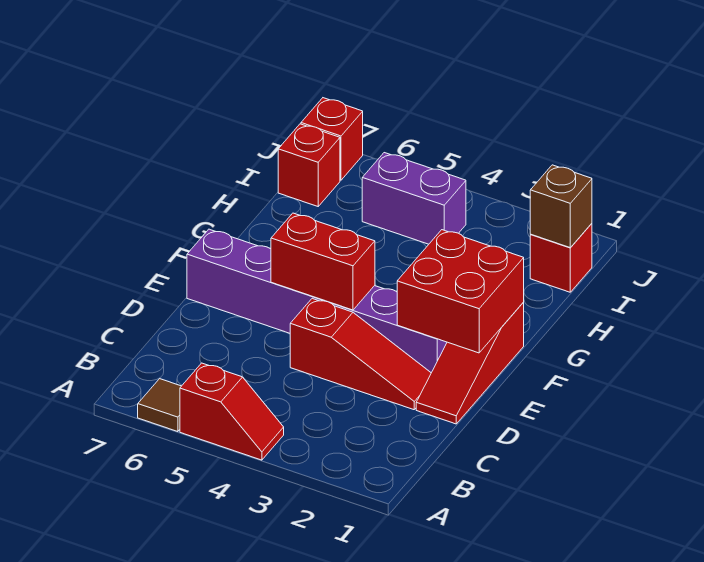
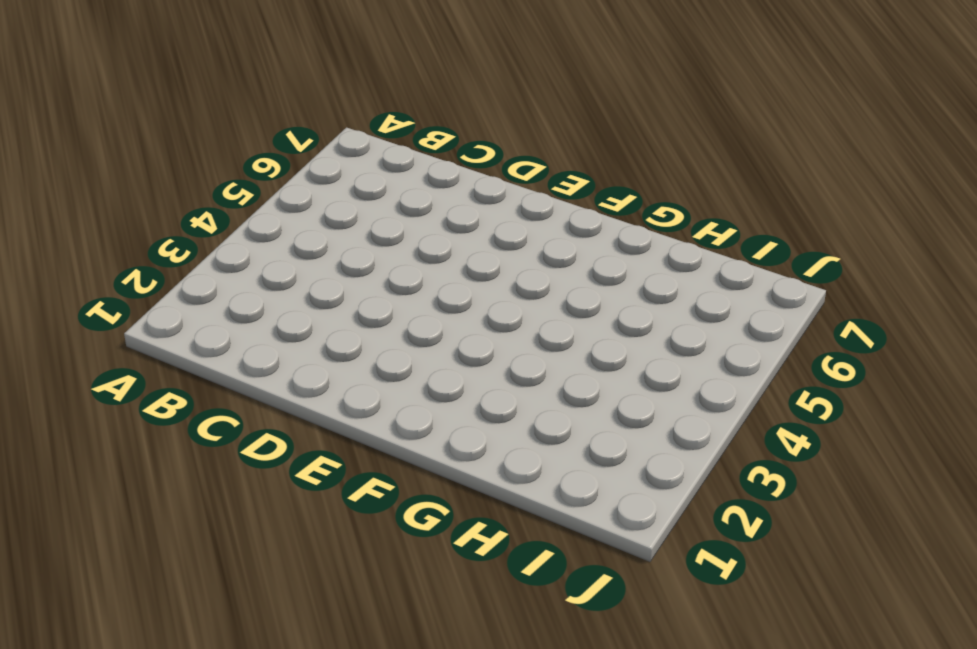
none -> red 1x2 slope [180,363,284,460]
none -> brown 1x1 tile [138,379,181,432]
none -> red 1x3 slope [416,302,524,424]

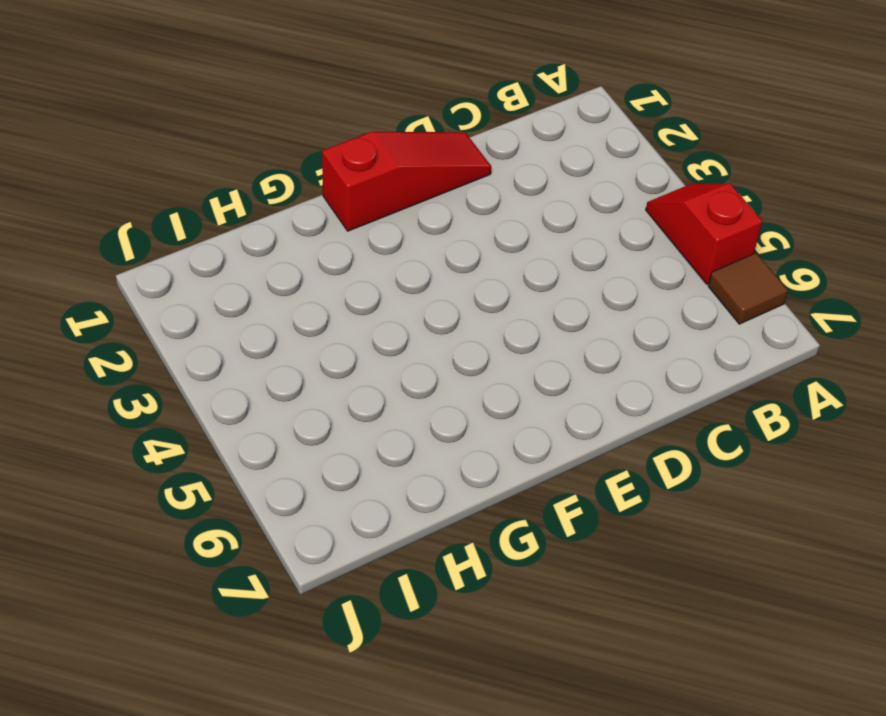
none -> red 1x3 slope [290,298,431,410]
none -> purple 1x6 brick [187,229,447,373]
none -> red 1x1 brick [530,223,592,292]

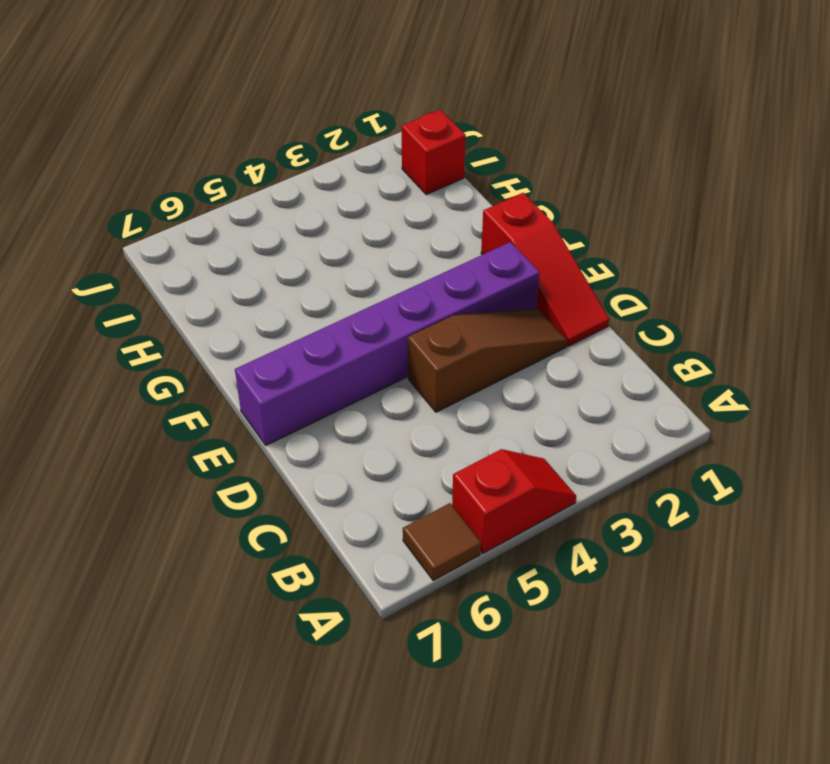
brown 1x3 slope [408,309,567,412] -> red 1x3 slope [290,298,431,410]
none -> purple 1x2 brick [362,153,466,244]
none -> red 1x1 brick [278,124,340,206]
none -> red 1x1 brick [301,98,363,180]

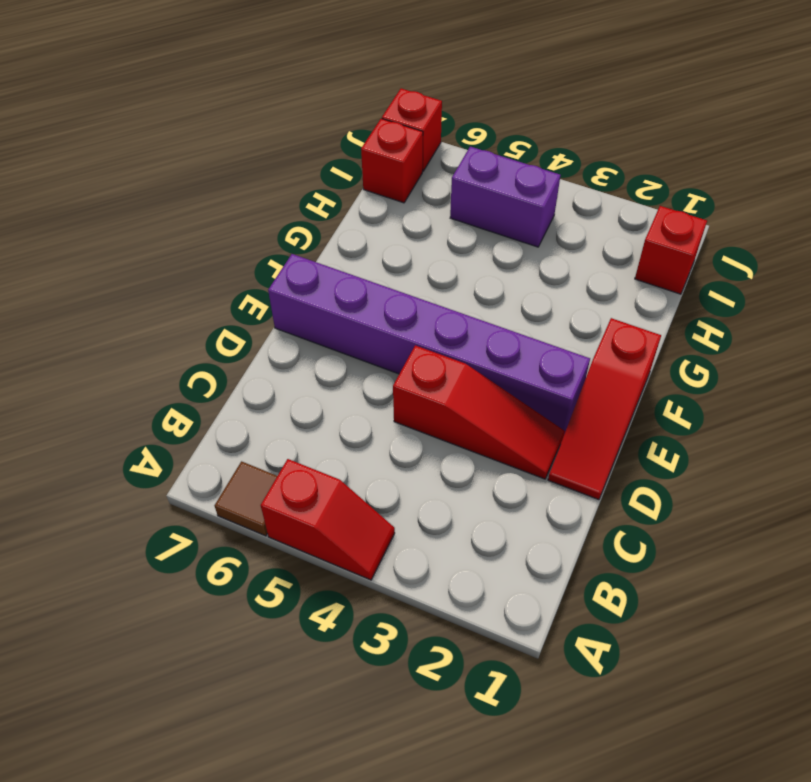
none -> red 2x2 brick [397,230,524,353]
none -> red 1x2 brick [271,213,375,310]
none -> brown 1x1 brick [530,165,592,248]

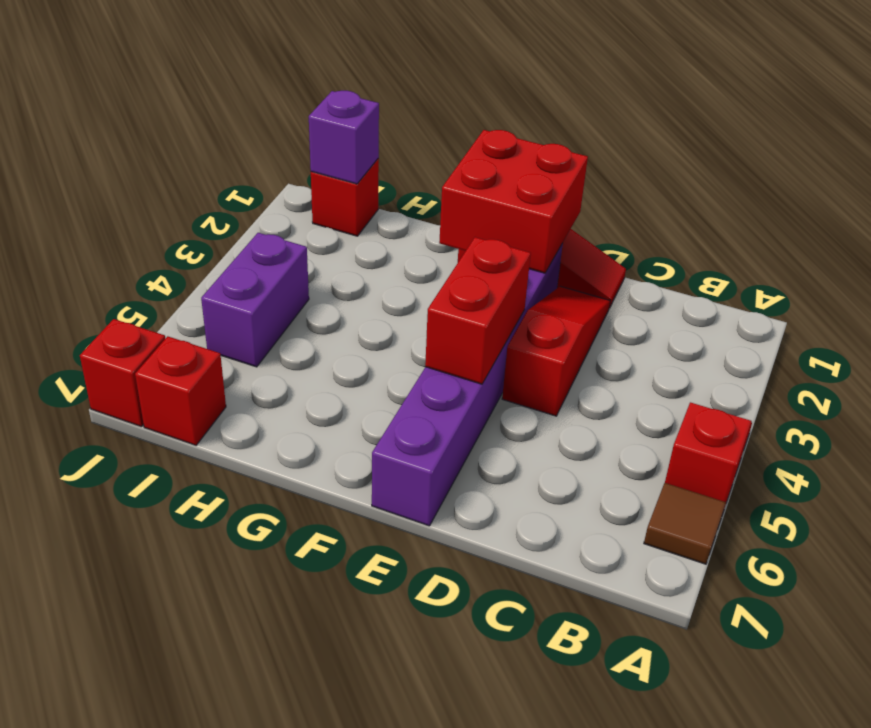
purple 1x1 brick [309,91,379,184] -> brown 1x1 brick [530,165,592,248]

